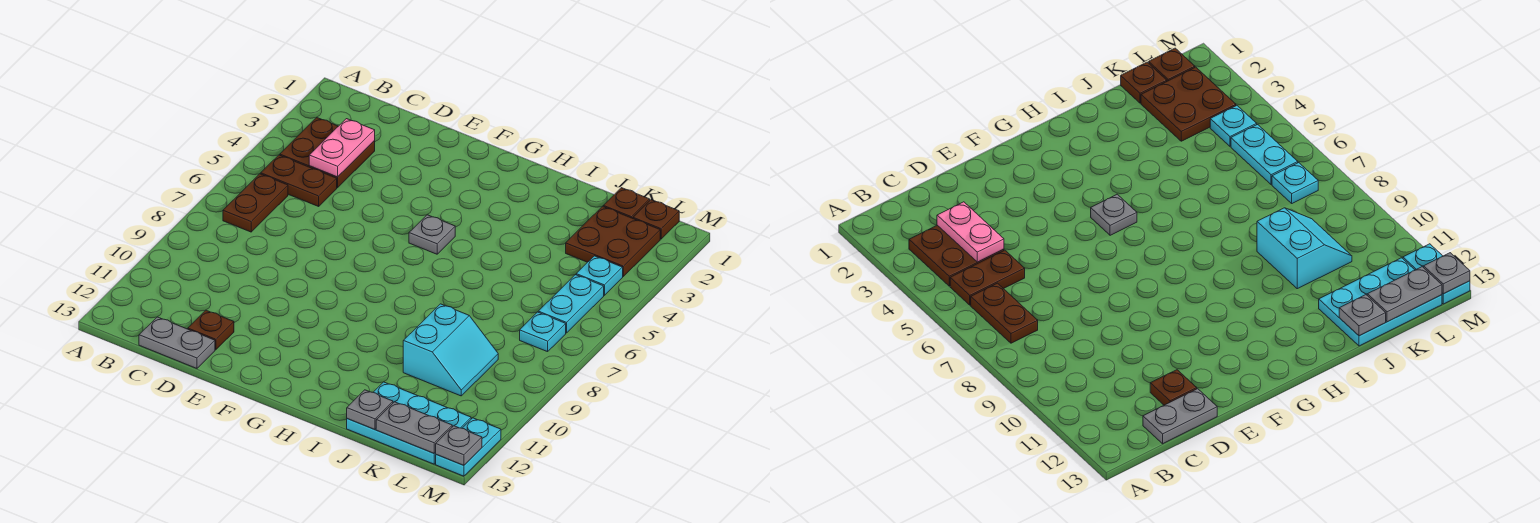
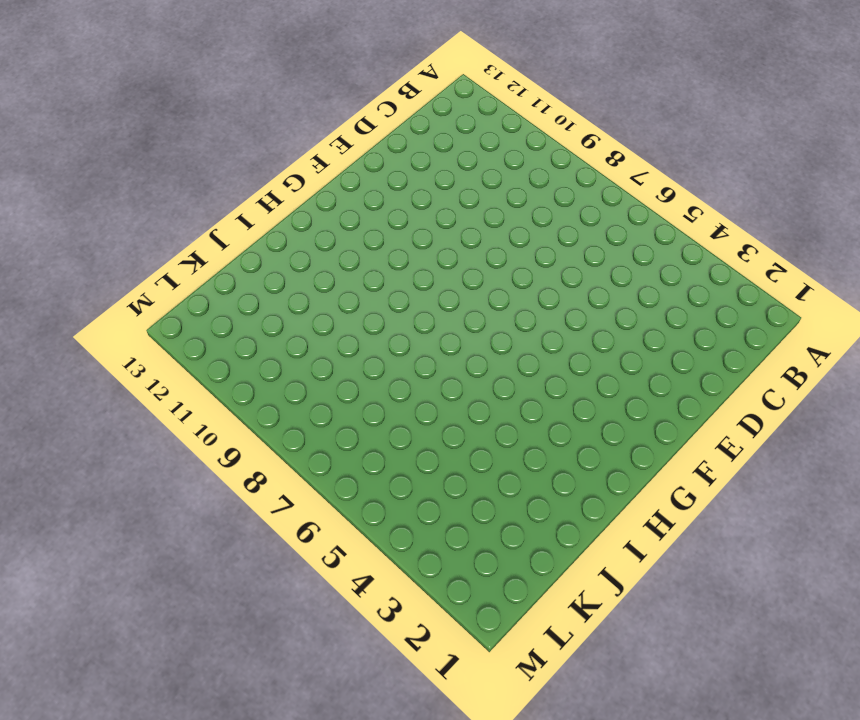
none -> brown 2x2 plate [280,118,375,188]
none -> brown 1x2 plate [261,155,337,206]
none -> brown 1x2 plate [223,174,288,232]

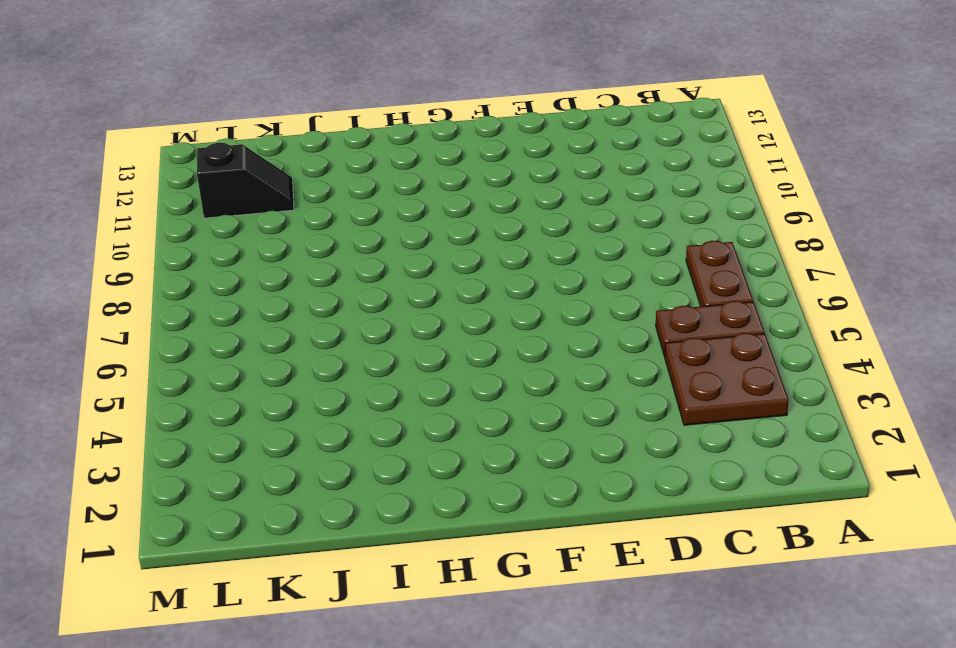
black 1x2 slope [197,143,294,218] -> none
none -> grey 1x2 plate [139,317,215,368]
none -> brown 1x1 plate [188,310,234,350]
none -> grey 1x1 plate [409,215,455,254]

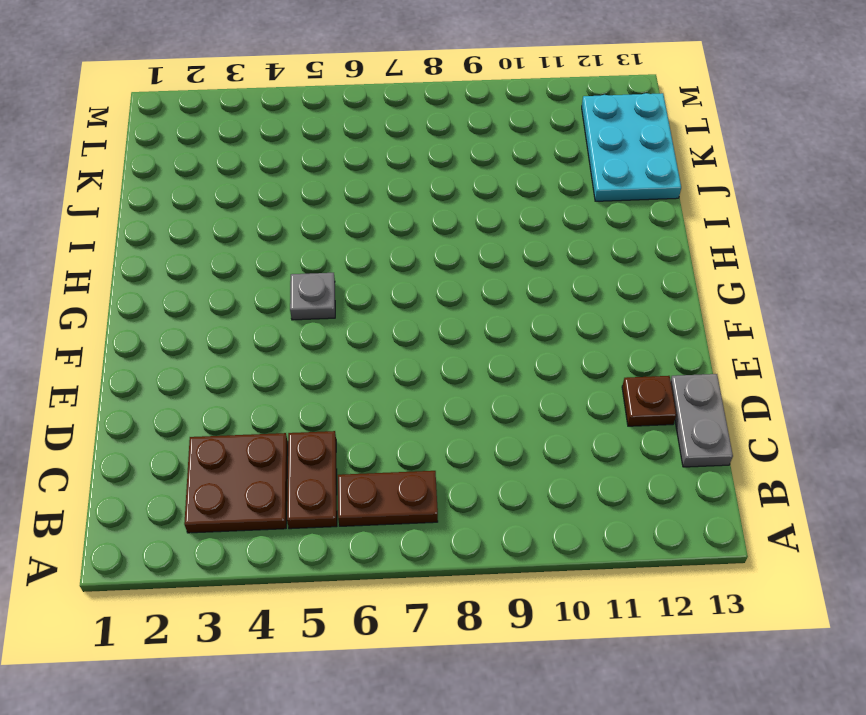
none -> cyan 2x2 slope [403,304,498,396]
none -> brown 1x1 plate [603,188,650,218]
none -> brown 2x2 plate [566,206,660,276]

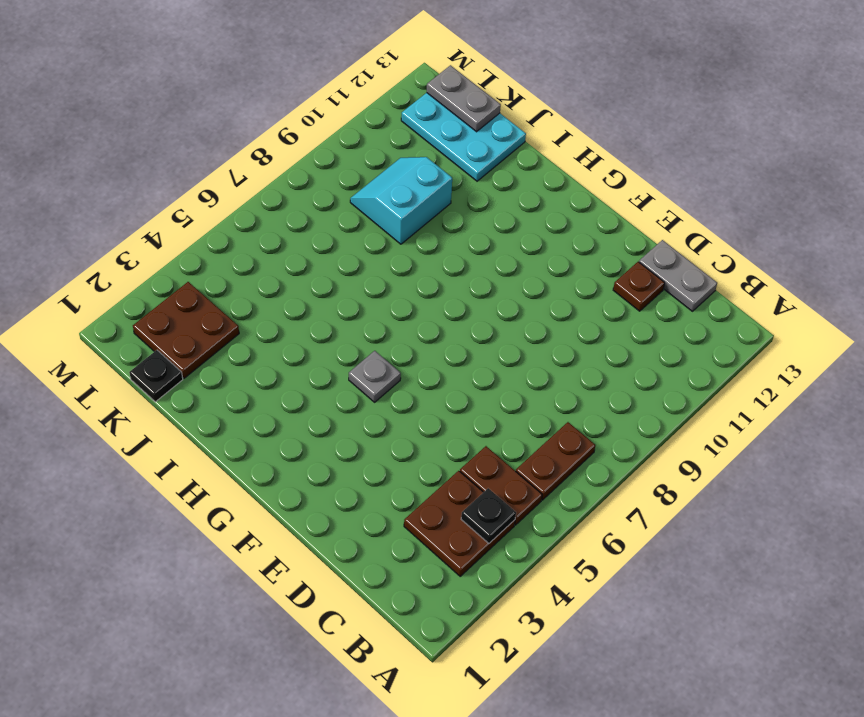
black 1x1 plate [461,488,516,543] -> none
black 1x1 plate [129,350,183,402] -> brown 1x1 plate [603,188,650,218]
none -> brown 1x1 plate [633,200,679,239]
none -> cyan 1x1 plate [576,256,623,295]
none -> cyan 1x2 plate [538,275,604,333]

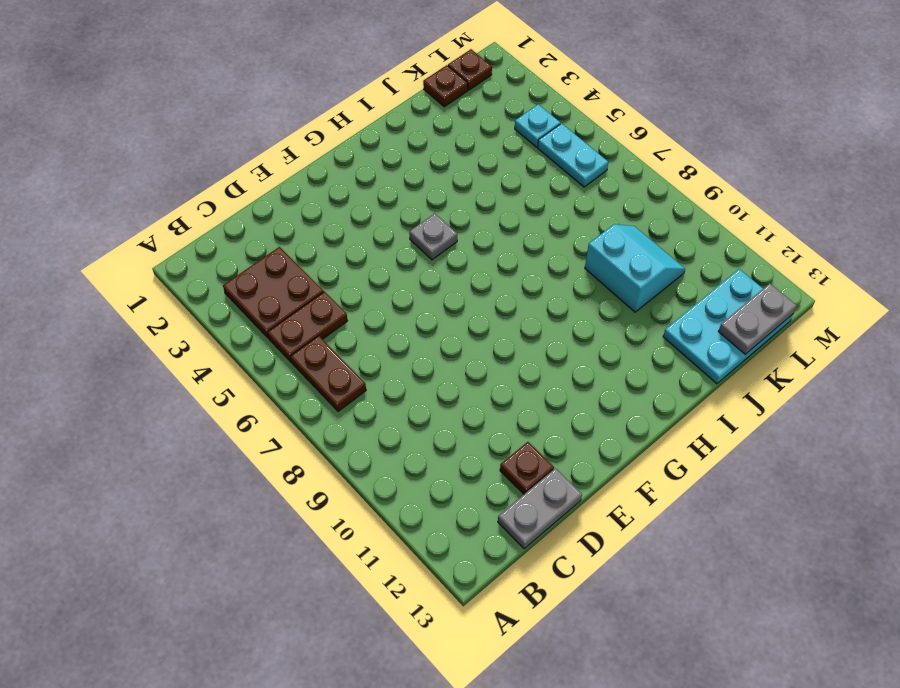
none -> brown 2x2 plate [566,206,660,276]
none -> cyan 1x1 plate [520,312,566,352]
none -> cyan 1x2 plate [436,418,501,476]

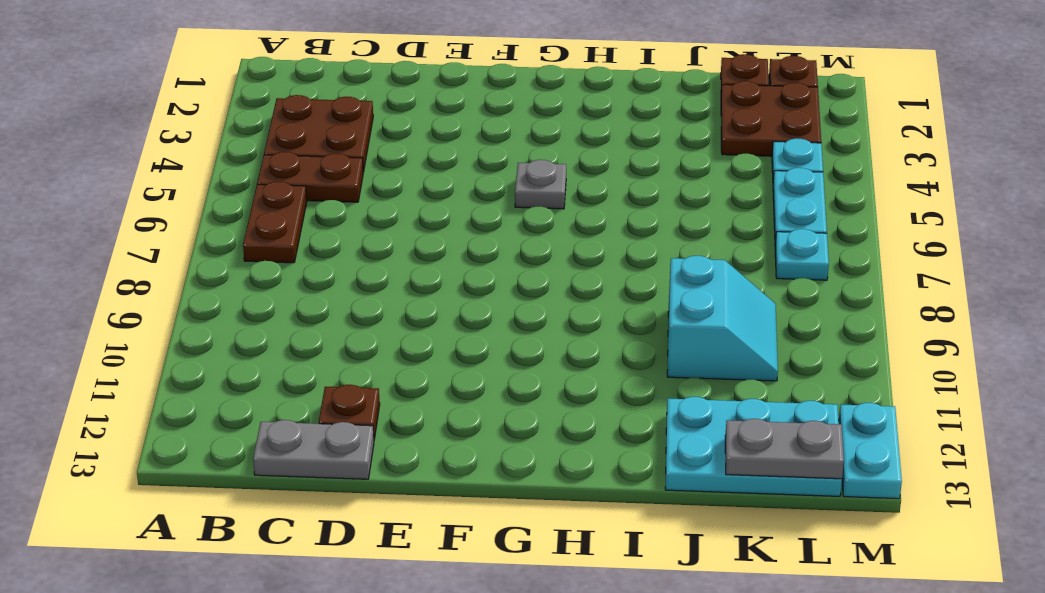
none -> pink 1x2 plate [309,119,375,177]
none -> grey 1x1 plate [347,390,393,430]
none -> grey 1x1 plate [435,426,482,465]

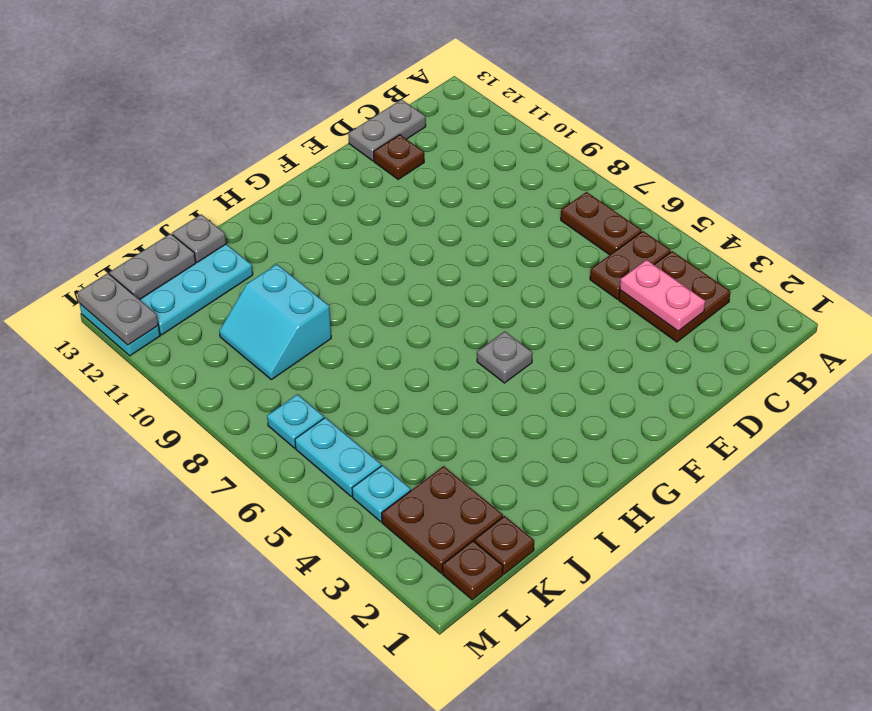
grey 1x2 plate [77,273,158,345] -> grey 1x1 plate [435,426,482,465]

